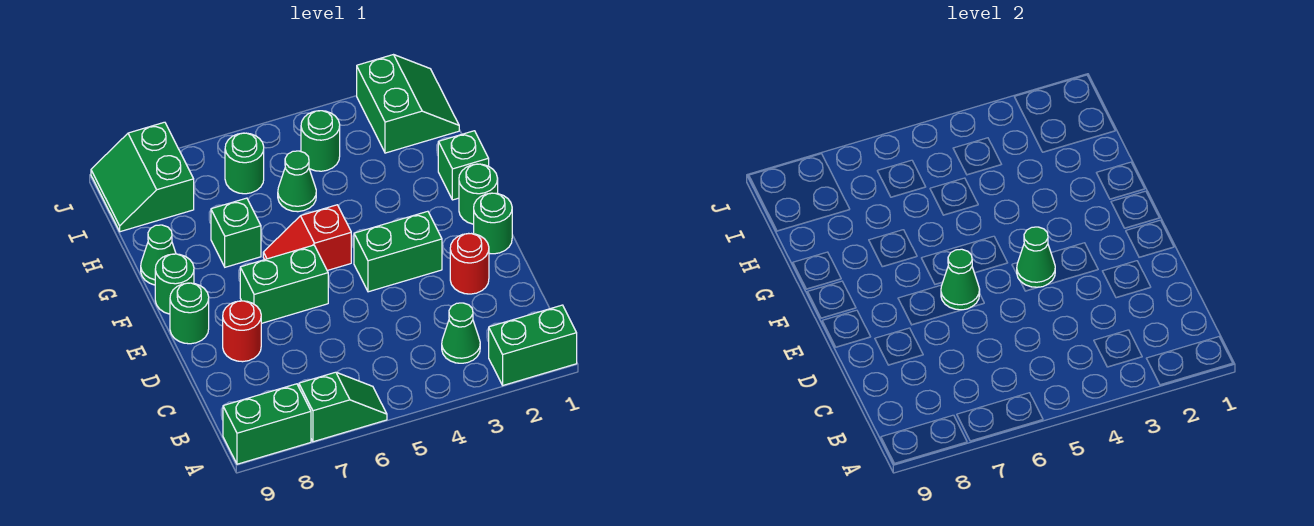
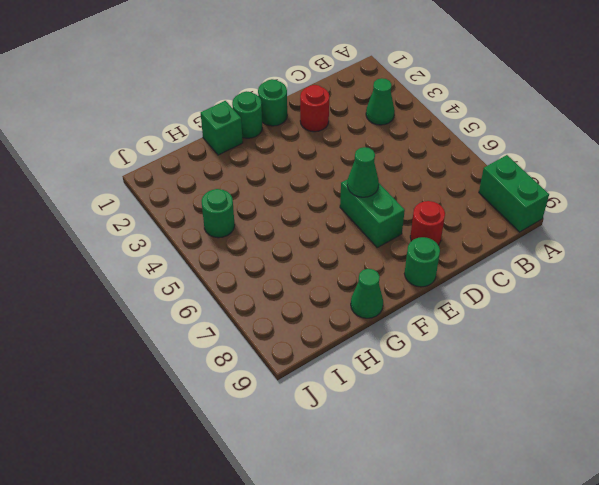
none -> green 1x2 brick [489,305,577,385]
none -> green 1x2 slope [299,372,387,442]
none -> green 1x2 brick [354,211,442,292]

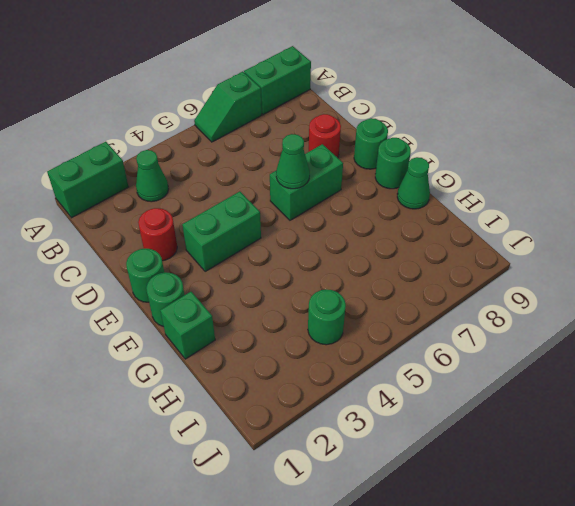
none -> red 1x2 slope [263,205,351,271]
none -> green 1x1 brick [211,198,261,267]
none -> green 1x1 cone [278,151,316,212]

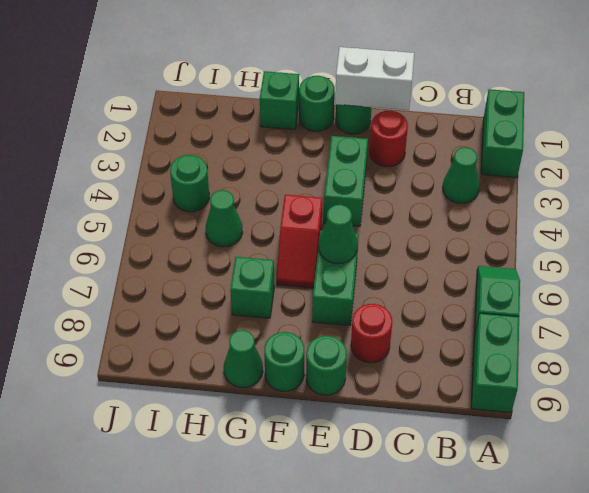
white 1x2 brick [335,47,414,110] -> none
none -> green 2x2 slope [357,55,459,153]
none -> green 1x1 round brick [225,133,264,194]
none -> green 2x2 slope [91,122,194,232]

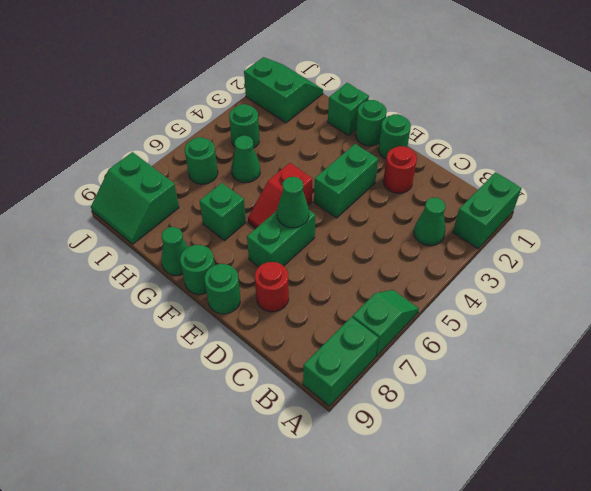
none -> green 1x1 cone [1017,227,1055,287]

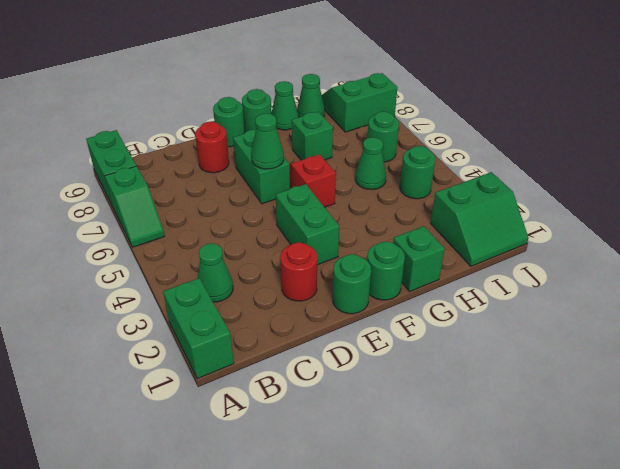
green 1x1 cone [297,74,325,117] -> green 1x1 cone moved to [1017,227,1055,287]

